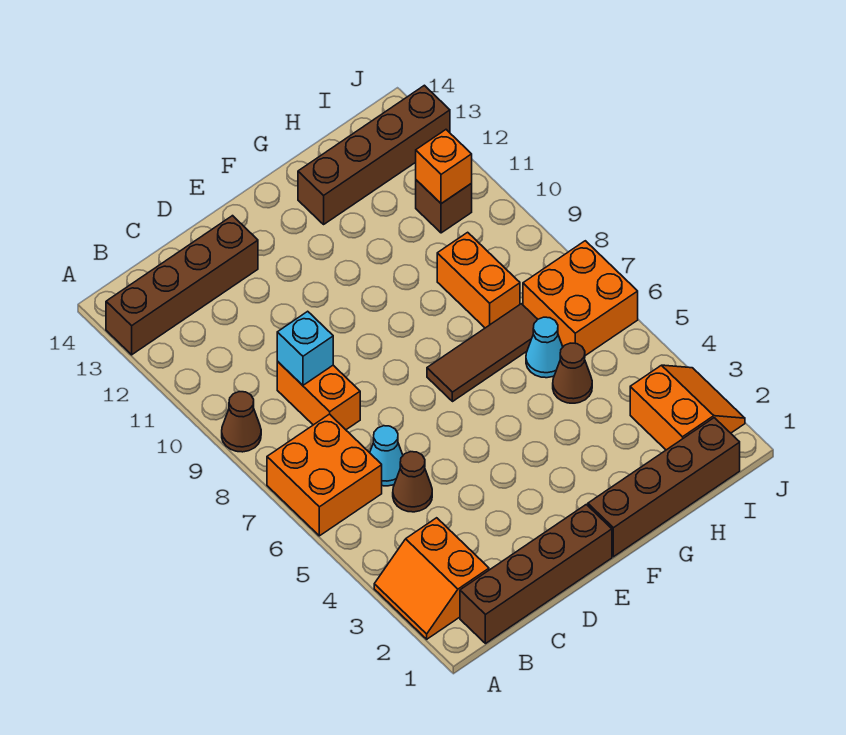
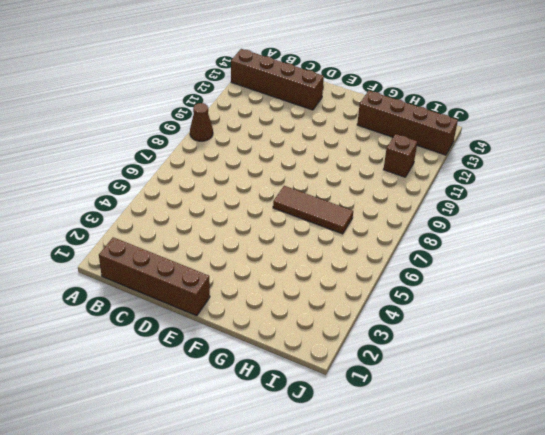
none -> orange 2x2 slope [374,518,489,639]
none -> orange 2x2 brick [267,414,382,536]
none -> brown 1x1 cone [393,452,432,512]

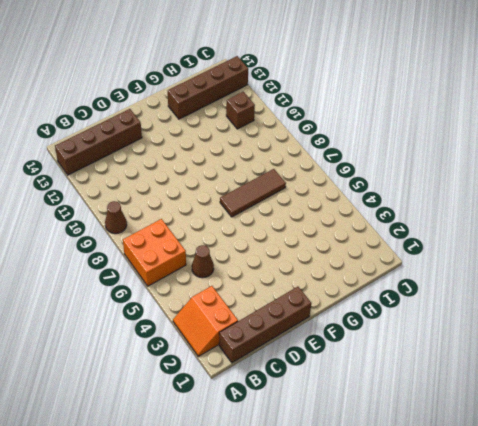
none -> cyan 1x1 cone [370,426,403,486]
none -> orange 1x2 brick [277,362,360,430]
none -> brown 1x4 brick [588,418,740,557]

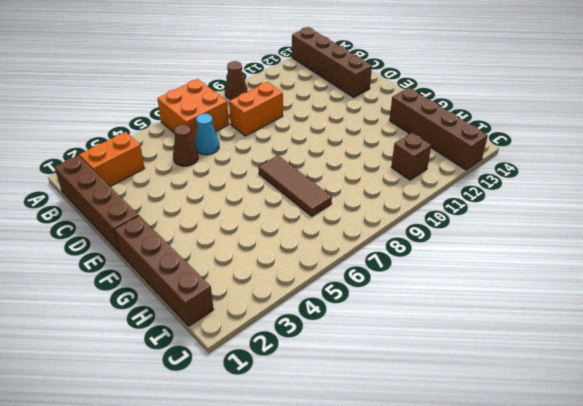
none -> brown 1x1 cone [553,343,592,403]
none -> cyan 1x1 cone [526,317,563,378]
none -> orange 1x2 brick [437,232,520,328]

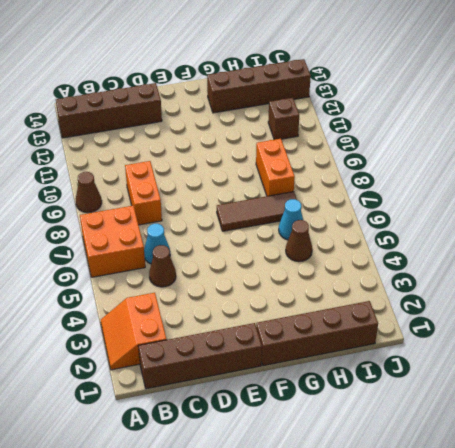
none -> orange 2x2 slope [630,365,745,450]
none -> orange 2x2 brick [523,241,638,356]
none -> cyan 1x1 brick [277,311,333,385]

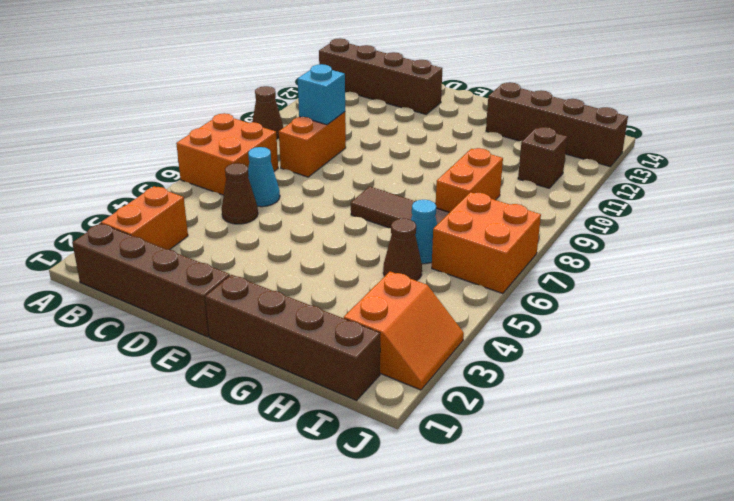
none -> orange 1x1 brick [416,130,472,204]

